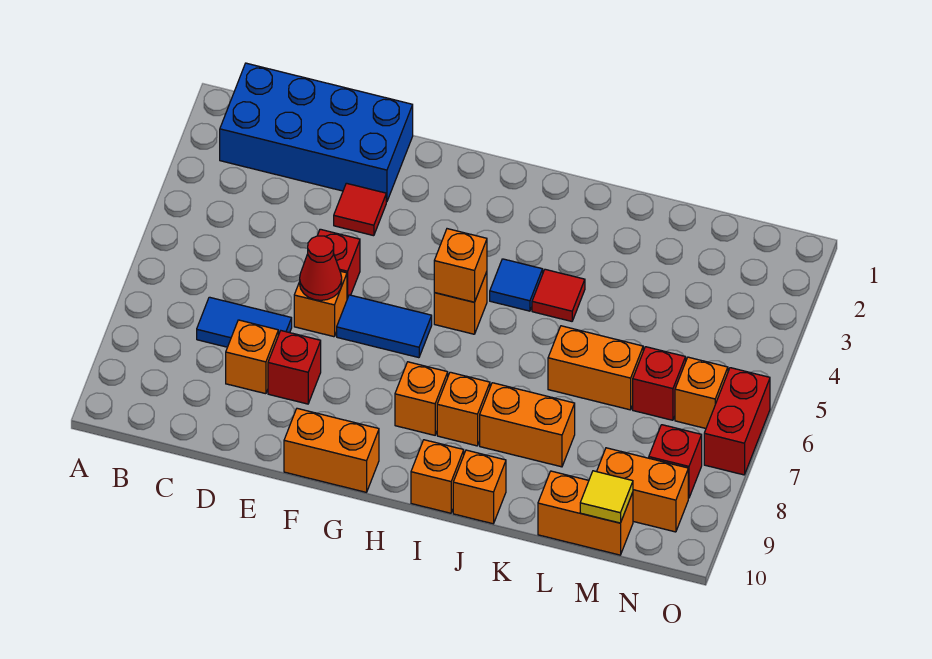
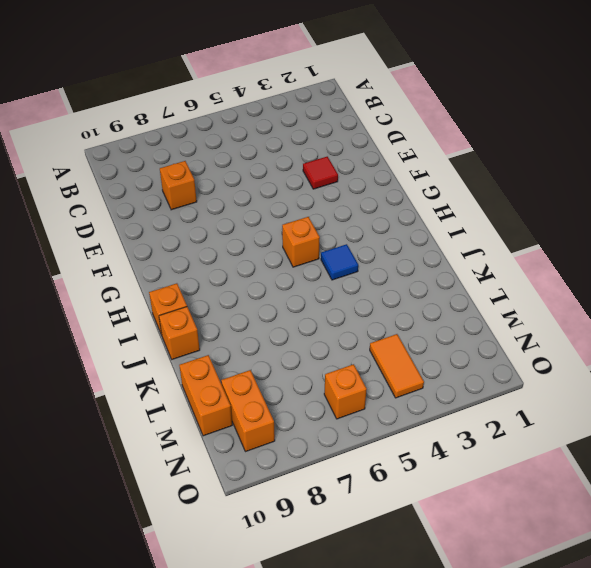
orange 1x2 tile [370,334,424,398] -> none
none -> blue 2x4 brick [220,63,413,202]
none -> blue 1x2 tile [197,297,292,347]
none -> red 1x1 brick [317,229,360,299]

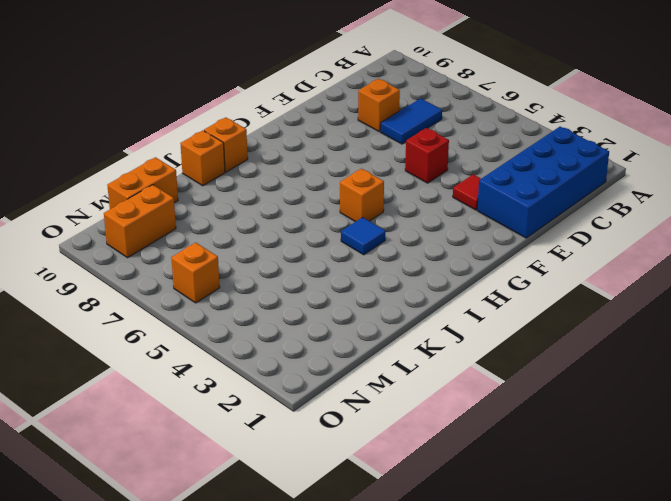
none -> orange 1x1 brick [294,271,347,337]
none -> red 1x1 brick [268,331,321,404]
none -> blue 1x2 tile [337,295,432,358]

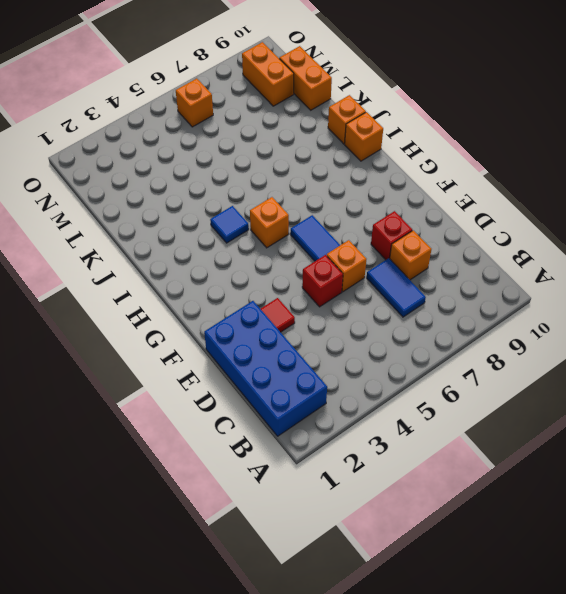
none -> orange 1x2 brick [284,408,379,492]
none -> orange 1x1 brick [395,362,448,435]
none -> orange 1x1 brick [437,372,490,446]

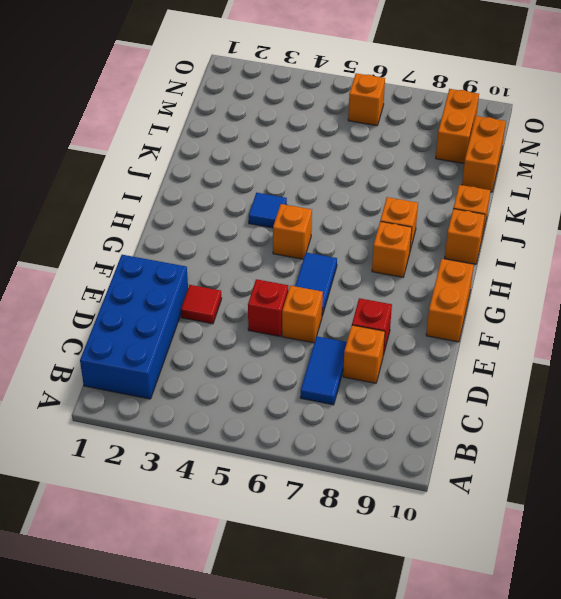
none -> red 1x1 tile [532,269,585,321]
none -> orange 1x2 brick [480,383,575,467]
none -> orange 1x2 brick [548,326,643,410]

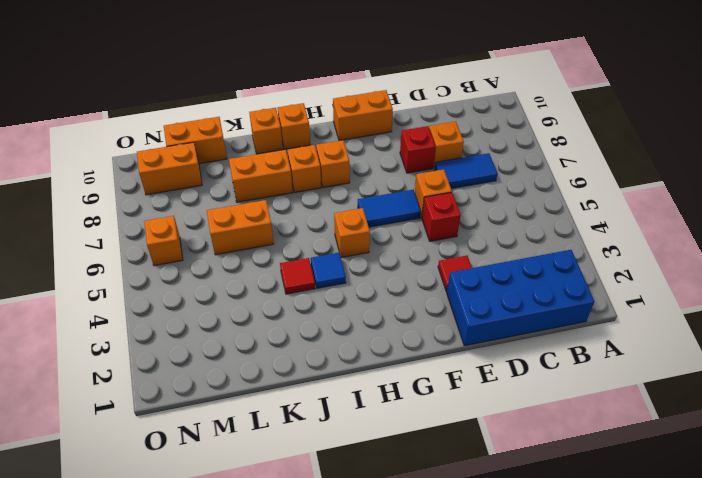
none -> red 1x1 brick [633,347,686,420]
none -> red 1x1 brick [649,425,702,498]
none -> red 1x2 brick [704,368,770,475]

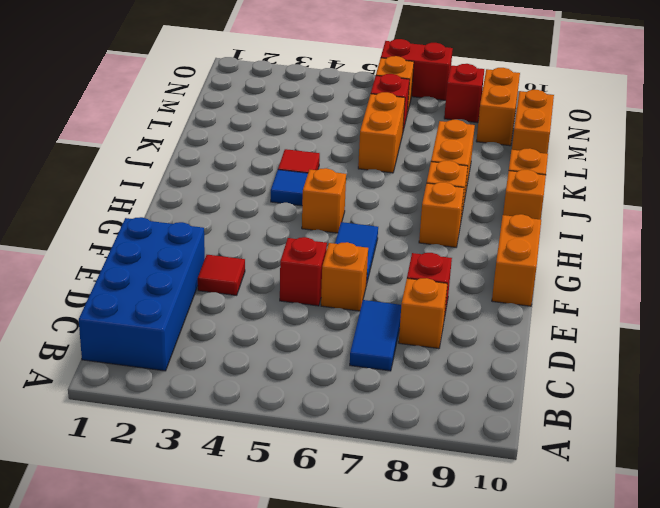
none -> red 1x1 cone [300,236,342,300]
none -> orange 1x1 brick [434,229,487,302]
none -> yellow 1x1 tile [580,471,633,523]

